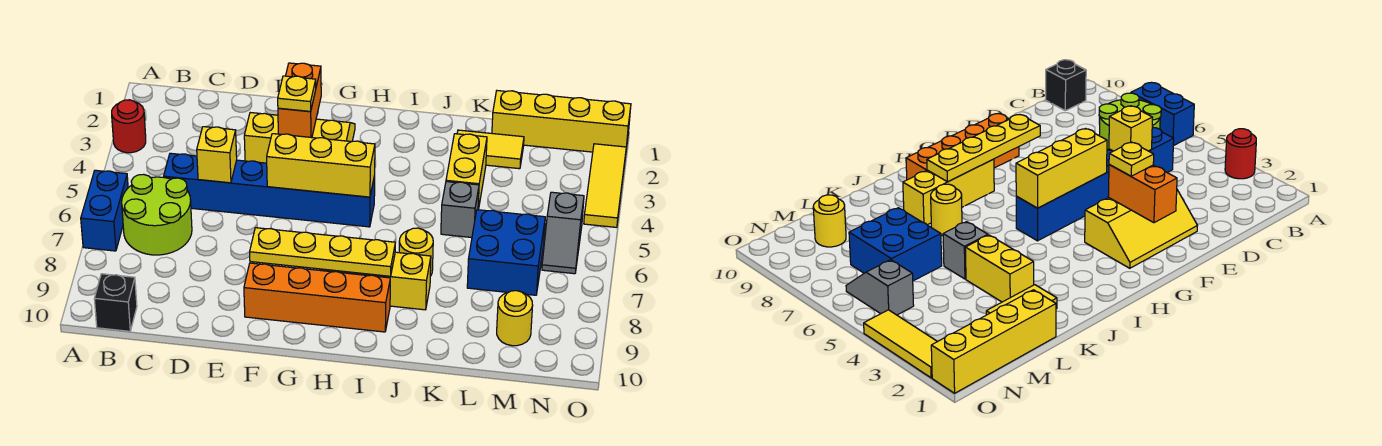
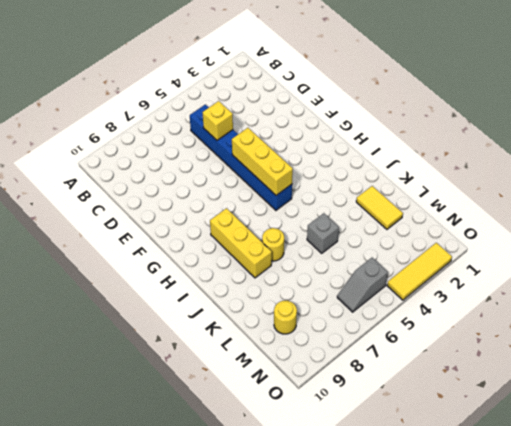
none -> red 1x1 round brick [112,100,146,153]
none -> blue 1x2 brick [81,170,128,251]
none -> lime 2x2 round brick [122,174,192,255]

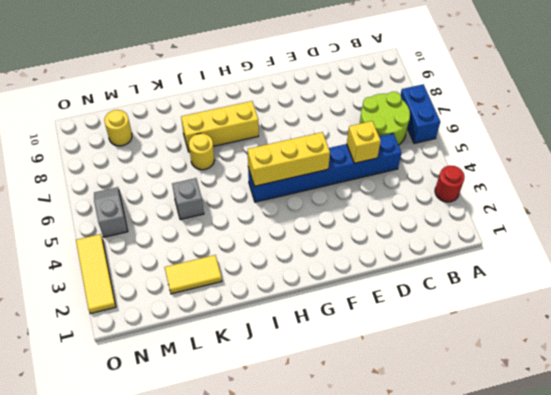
none -> black 1x1 brick [94,274,137,331]
none -> yellow 2x3 slope [244,113,355,163]
none -> orange 1x4 brick [244,263,390,332]

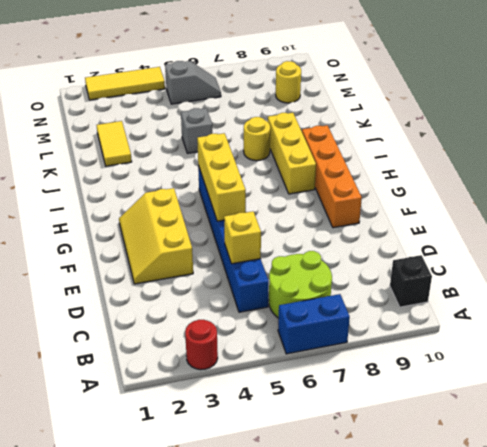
none -> yellow 1x2 brick [446,134,487,210]
none -> yellow 1x4 brick [492,91,631,152]
none -> blue 2x2 brick [467,210,545,295]

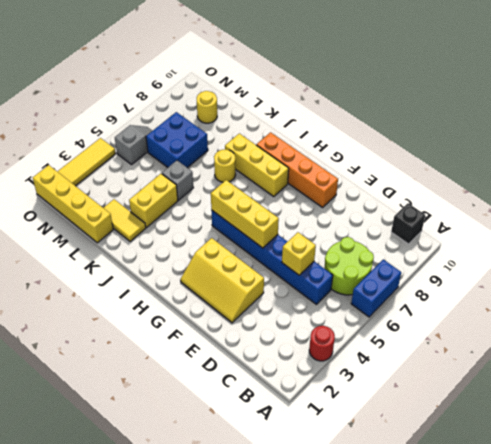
none -> orange 1x2 brick [278,63,321,138]
none -> yellow 1x4 plate [250,228,395,276]
none -> yellow 1x1 plate [278,76,316,111]

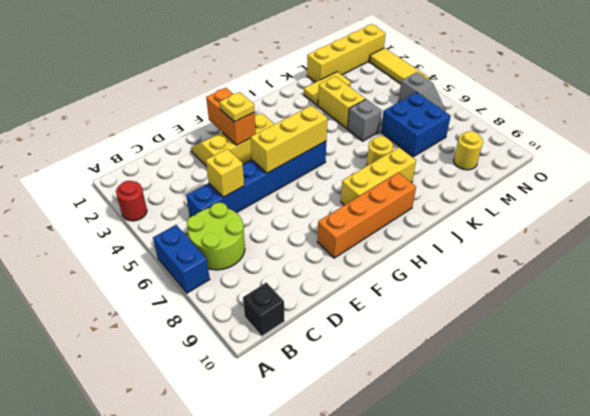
none -> yellow 1x4 plate [250,228,395,276]

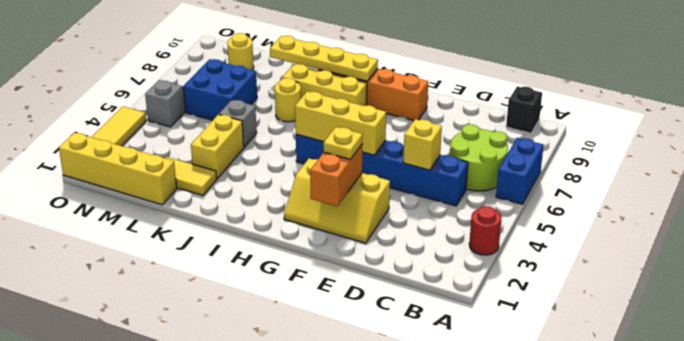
yellow 1x4 plate [270,36,378,81] -> yellow 1x4 plate moved to [250,228,395,276]

